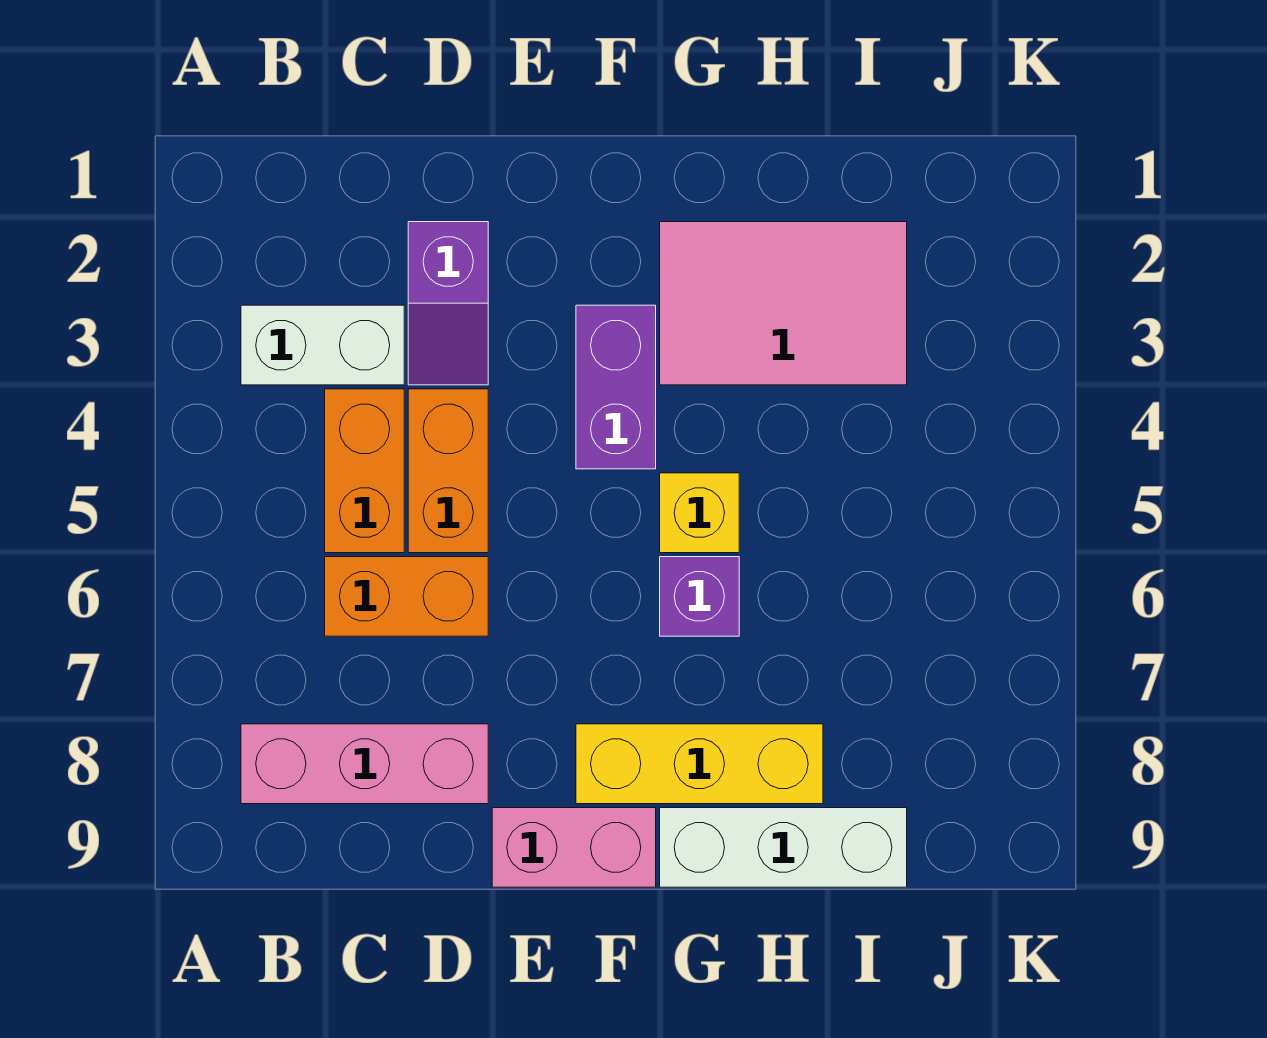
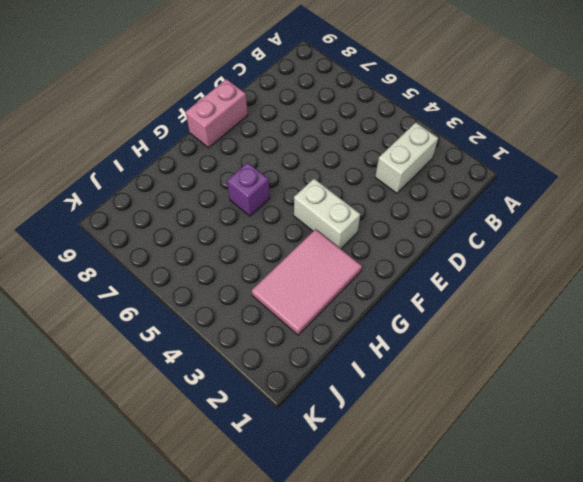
white 1x2 brick [294,179,360,249] -> purple 1x2 brick [576,305,656,469]
none -> pink 1x3 brick [241,724,488,804]
none -> orange 1x2 brick [325,389,404,553]
none -> orange 1x2 brick [325,557,488,636]

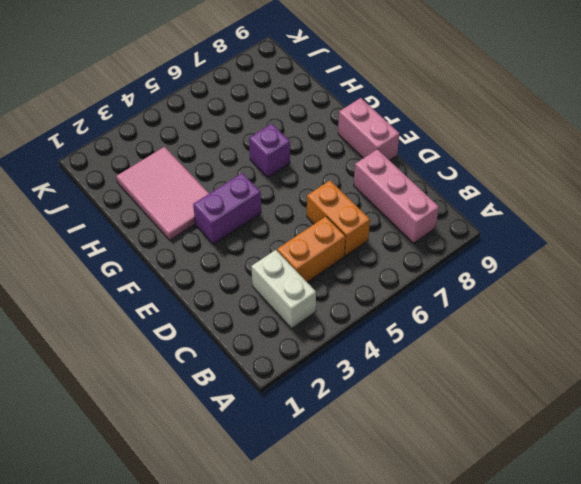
none -> purple 1x2 slope [408,222,488,385]
none -> orange 1x2 brick [408,389,488,553]
none -> yellow 1x3 brick [576,724,823,804]

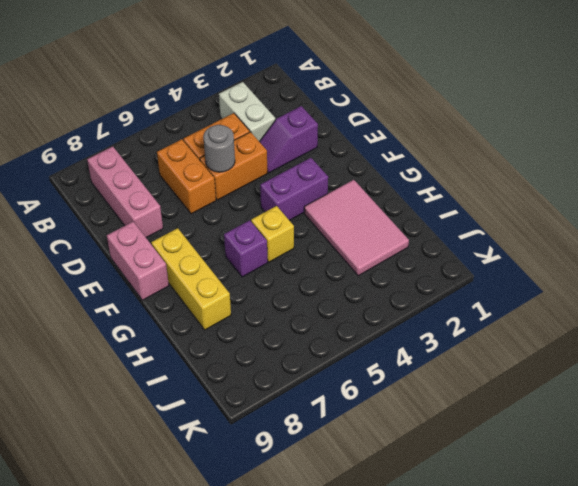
grey 1x1 round brick [203,125,235,172] -> none
none -> white 1x3 brick [660,808,907,887]

